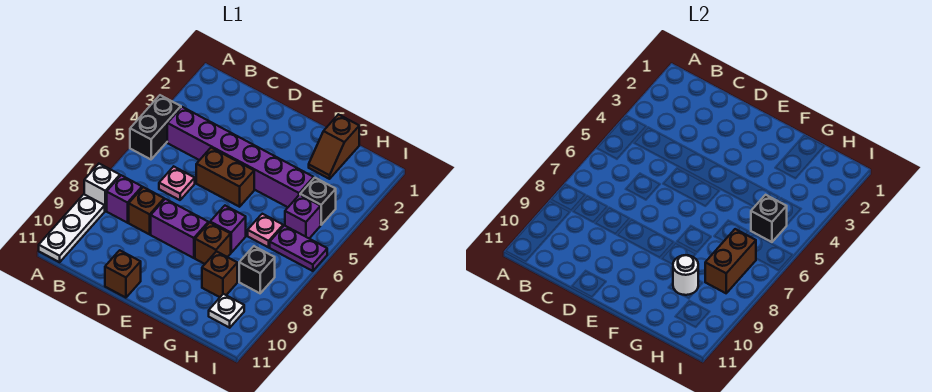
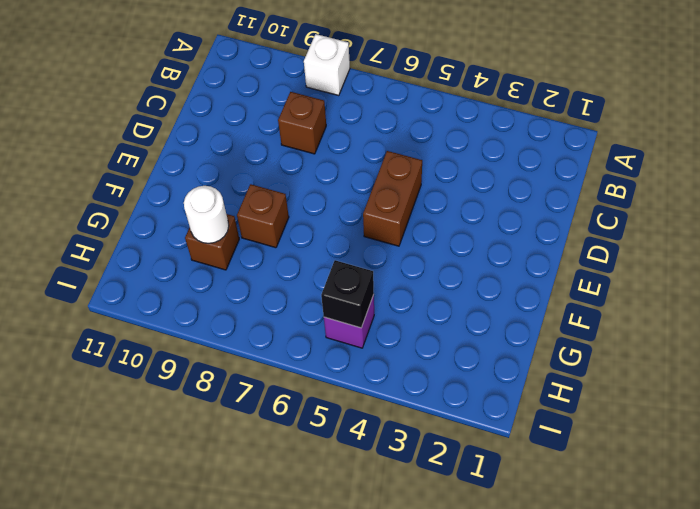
none -> black 1x2 brick [130,95,181,159]
none -> white 1x3 plate [39,194,105,262]
none -> purple 1x6 brick [167,107,314,207]

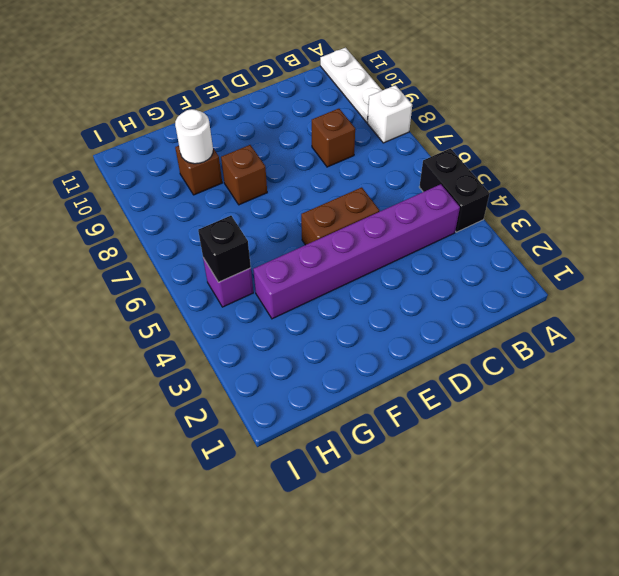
none -> purple 1x1 brick [107,175,142,223]
none -> pink 1x1 plate [159,167,195,200]
none -> purple 1x2 brick [151,199,208,258]

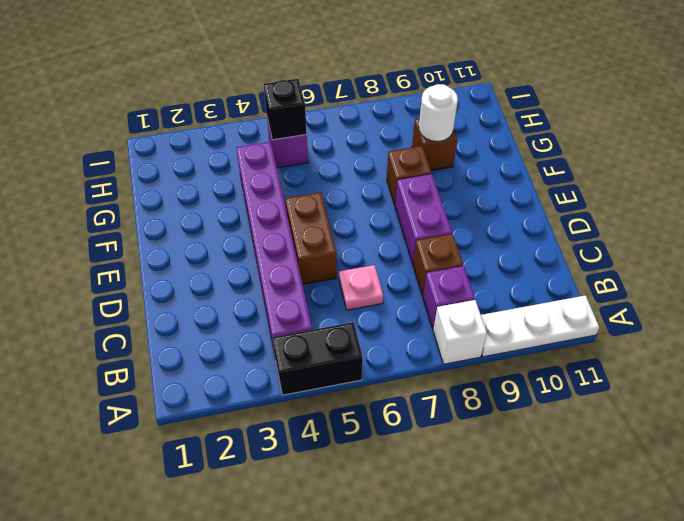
none -> brown 1x1 brick [105,250,141,298]
none -> purple 1x1 brick [210,206,246,253]
none -> brown 1x2 slope [309,114,359,179]

